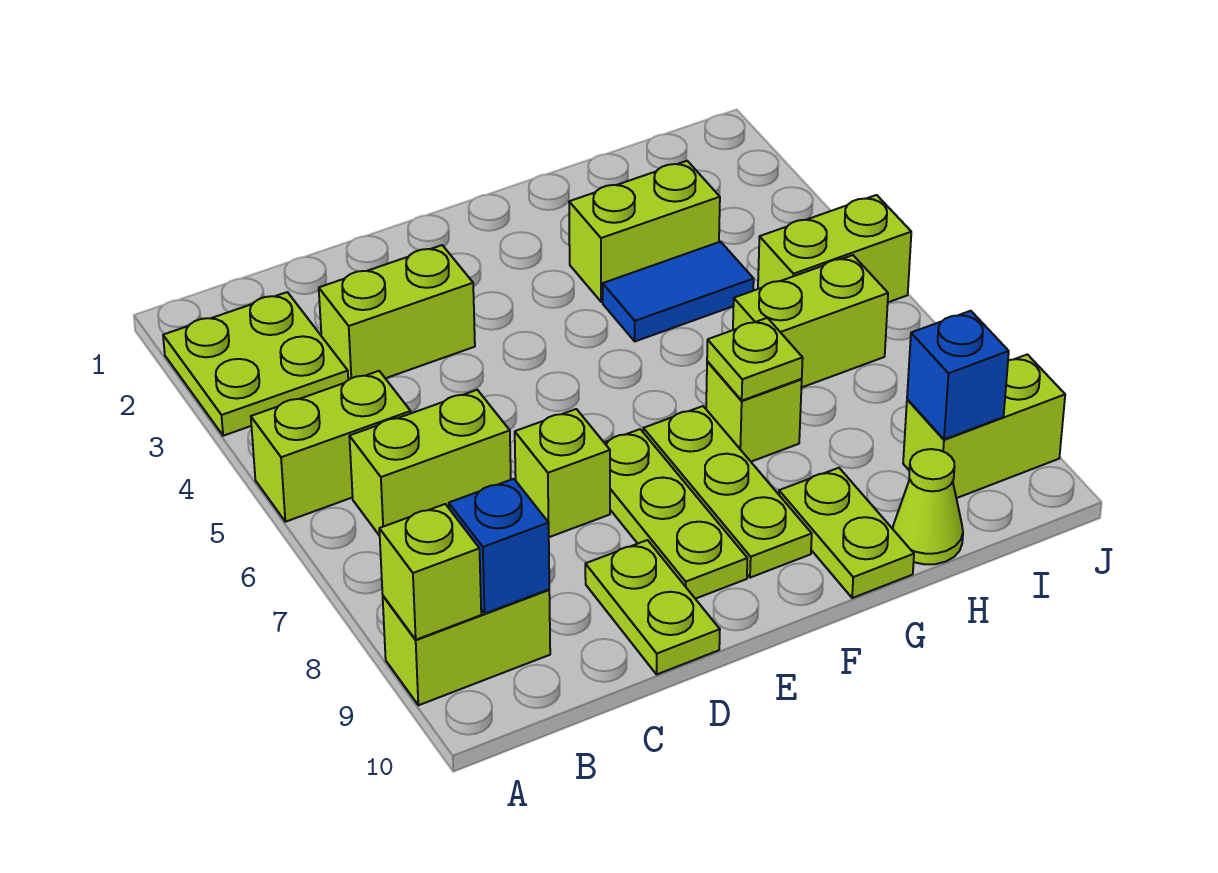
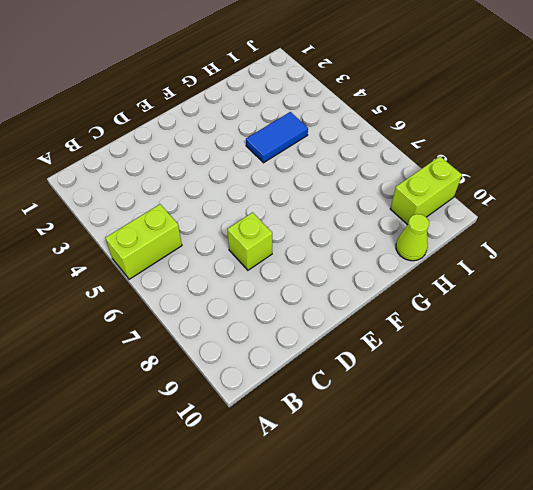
none -> lime 2x2 plate [163,292,348,436]
none -> lime 1x2 brick [383,590,550,705]
none -> lime 1x2 brick [349,390,511,536]

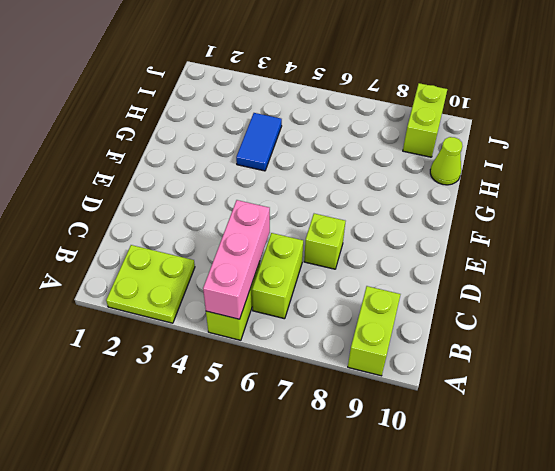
pink 1x3 brick [203,200,270,319] -> none
none -> lime 1x2 brick [319,245,475,380]
none -> lime 1x2 plate [585,540,720,674]
none -> lime 1x3 plate [604,429,747,599]

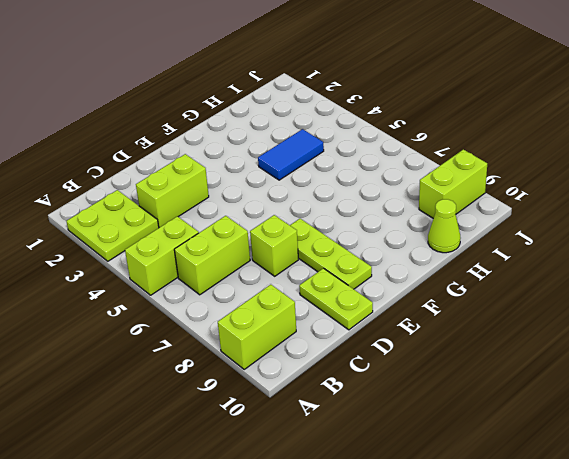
none -> lime 1x3 plate [643,406,812,578]
none -> lime 1x2 brick [569,161,720,302]
none -> lime 1x1 brick [706,361,802,462]

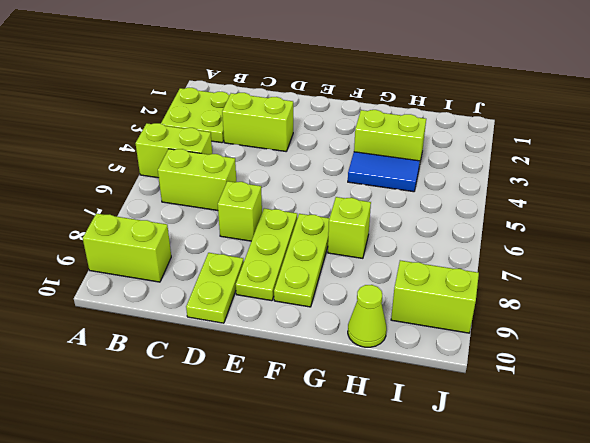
none -> lime 1x2 plate [779,468,914,598]
none -> lime 1x2 brick [733,255,888,388]
none -> lime 1x2 brick [758,195,911,302]

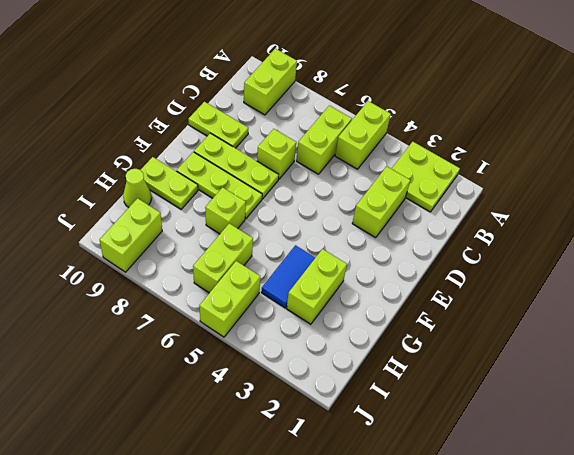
none -> lime 1x1 brick [379,504,481,640]
none -> blue 1x1 brick [449,479,549,613]
none -> lime 1x1 plate [707,318,803,401]

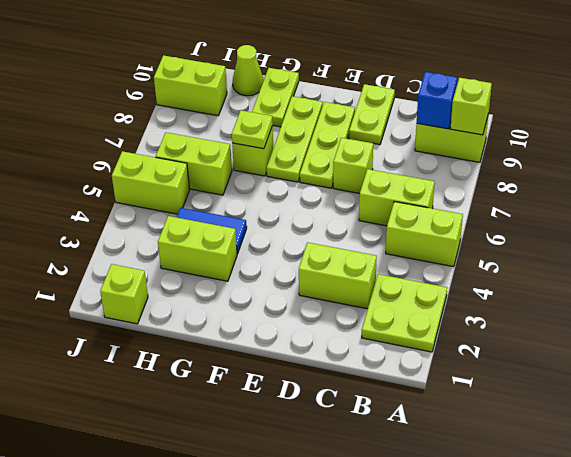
lime 1x1 brick [100,264,148,324] -> none
none -> blue 1x1 brick [907,311,1009,439]

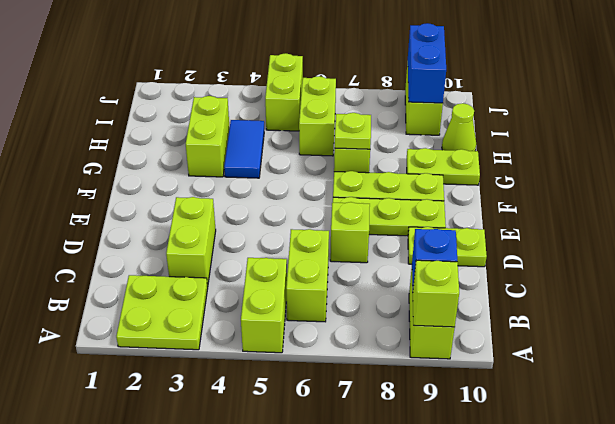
blue 1x2 brick [408,23,446,103] -> blue 1x1 brick [907,311,1009,439]

